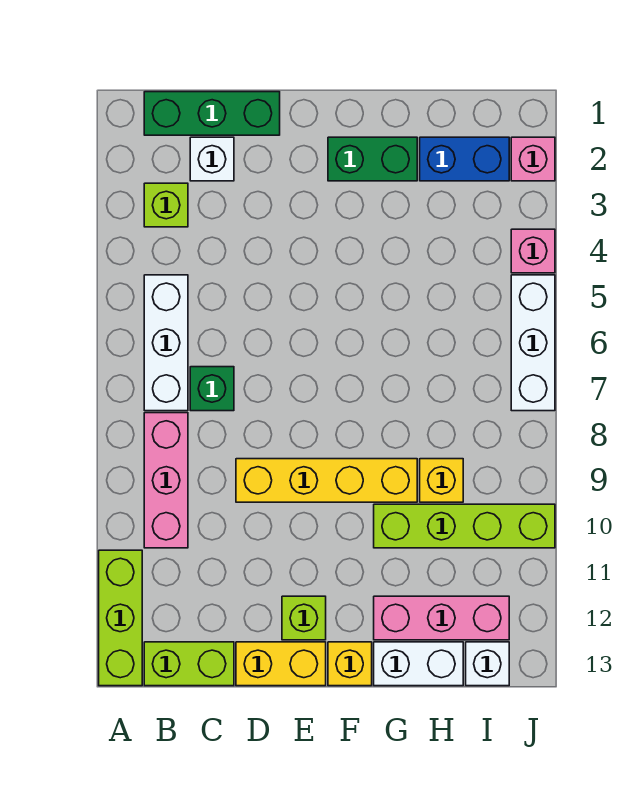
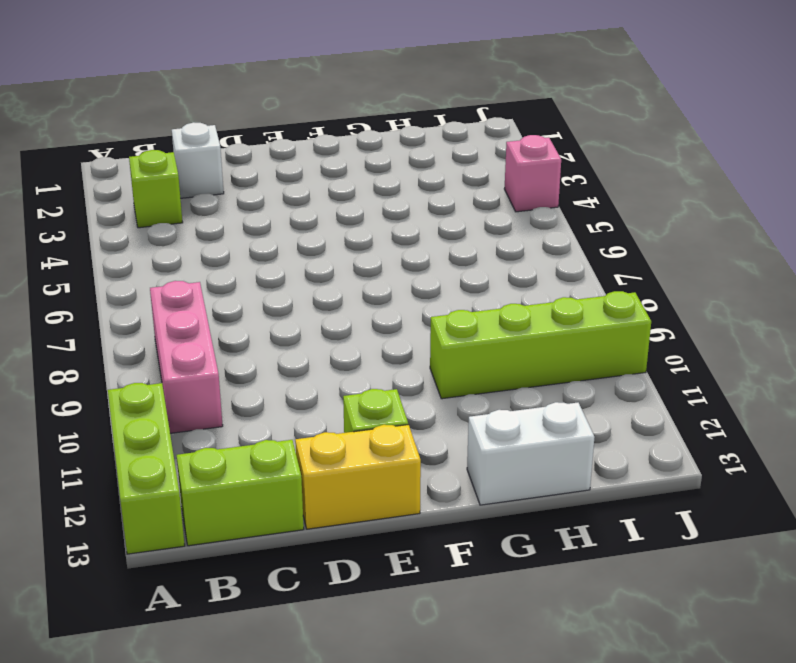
none -> green 1x3 brick [144,92,280,135]
none -> white 1x3 brick [144,275,188,411]
none -> green 1x1 brick [190,367,234,411]

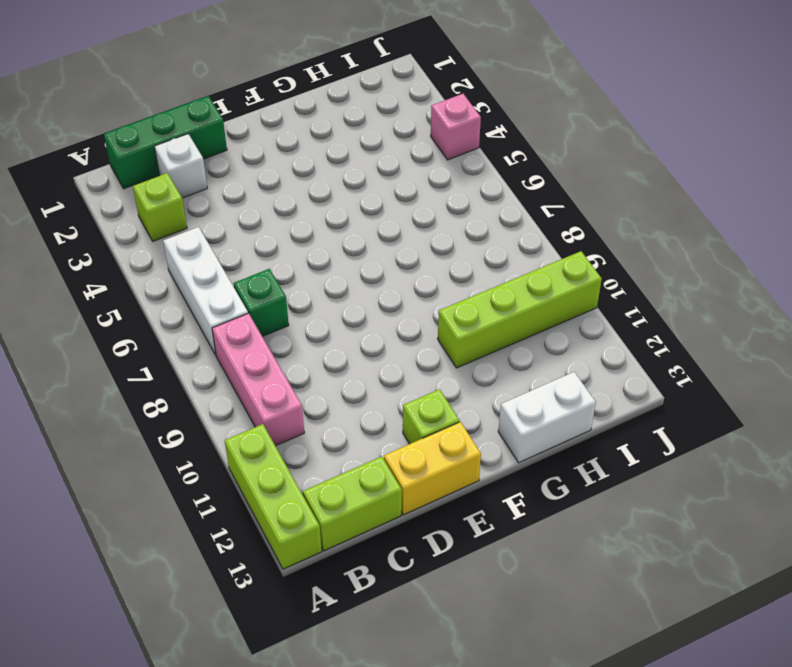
none -> yellow 1x4 brick [236,459,417,502]
none -> green 1x2 brick [328,137,417,181]
none -> yellow 1x1 brick [328,642,372,686]

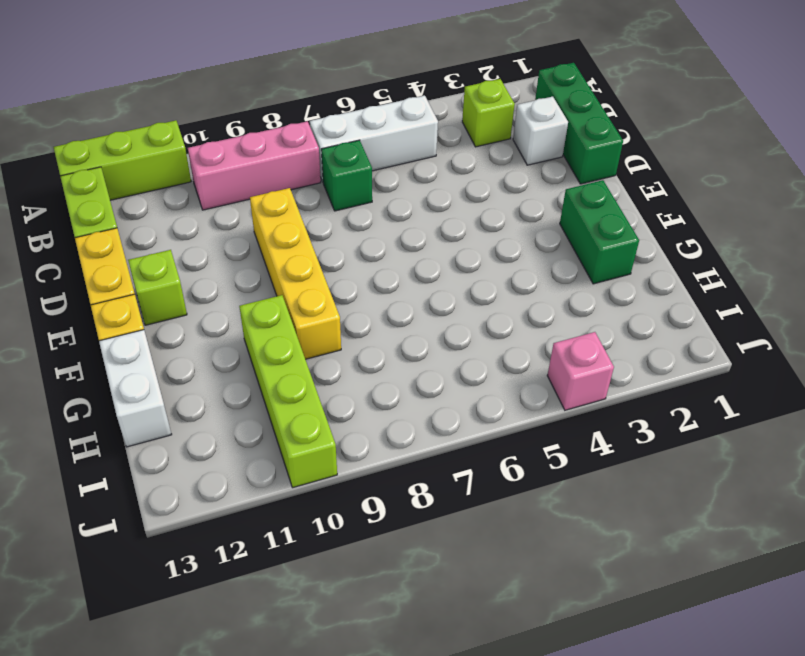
none -> pink 1x3 brick [374,596,509,640]
none -> blue 1x2 brick [420,137,509,181]
none -> yellow 1x1 brick [420,459,463,502]

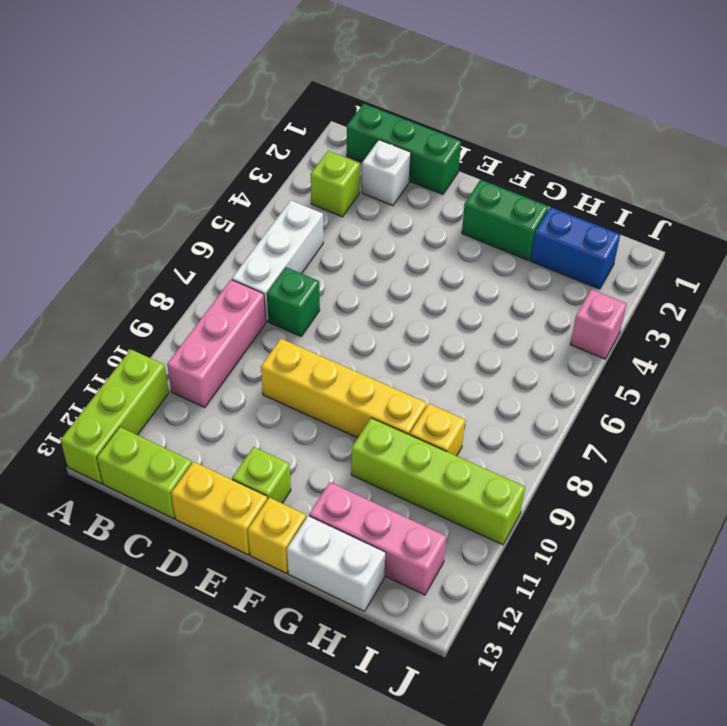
none -> white 1x1 brick [466,642,509,686]
none -> pink 1x1 brick [511,137,555,181]
none -> white 1x3 brick [511,275,555,411]

